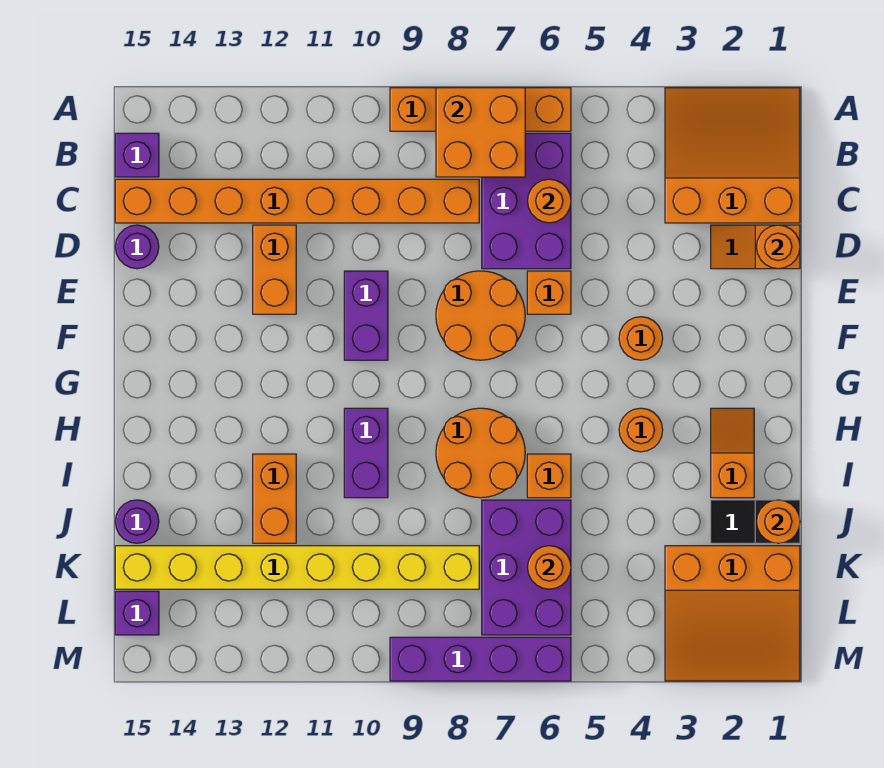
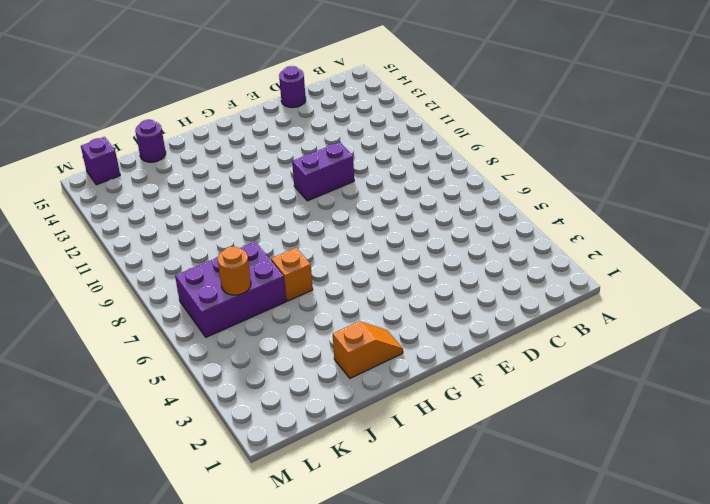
none -> orange 3x3 slope [665,88,800,223]
none -> orange 1x4 brick [390,88,571,131]
none -> purple 2x3 brick [482,133,571,269]
none -> purple 1x1 brick [115,133,159,177]

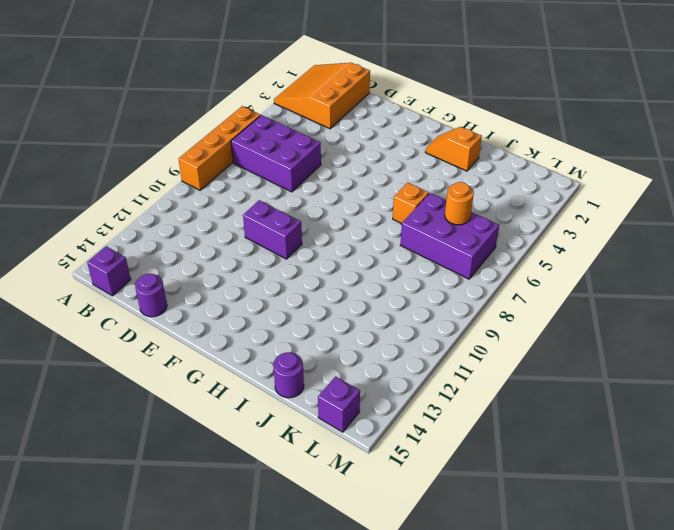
none -> orange 1x8 brick [115,179,479,223]
none -> orange 1x2 slope [711,225,800,269]
none -> orange 1x2 brick [253,225,296,314]
none -> orange 1x1 brick [527,271,571,314]

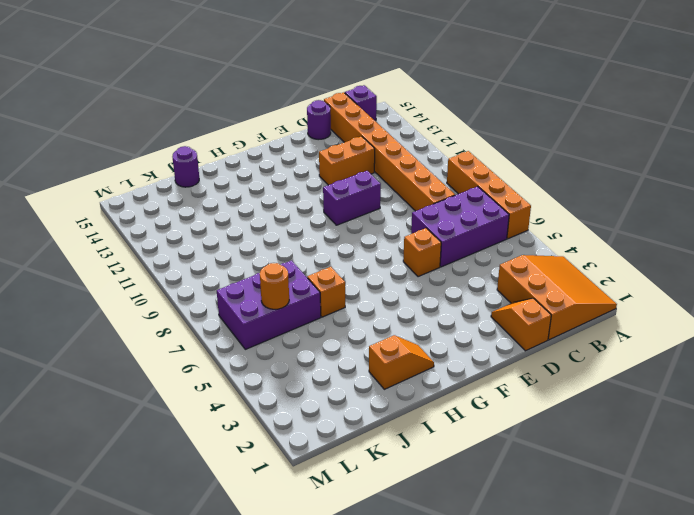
none -> orange 2x2 round brick [436,271,525,360]
none -> orange 1x1 round brick [619,317,663,360]
none -> orange 1x1 round brick [619,408,663,452]
none -> orange 2x2 round brick [436,408,525,498]

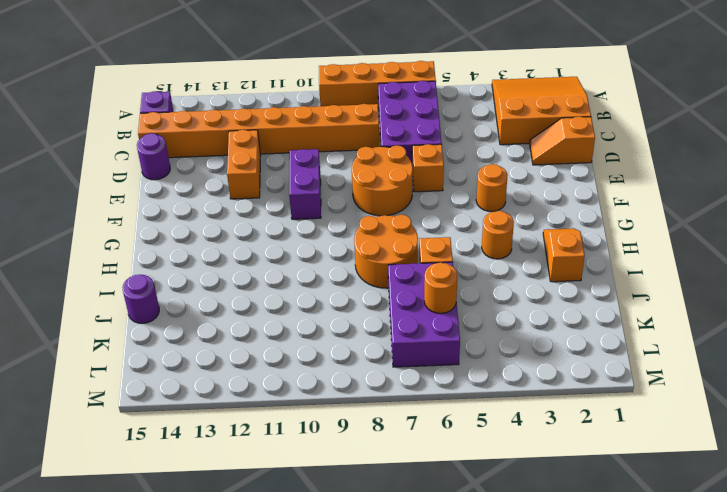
none -> purple 1x2 brick [344,408,388,498]
none -> orange 1x2 brick [253,454,296,543]
none -> black 1x2 slope [711,500,800,543]
none -> orange 3x3 slope [665,546,800,681]

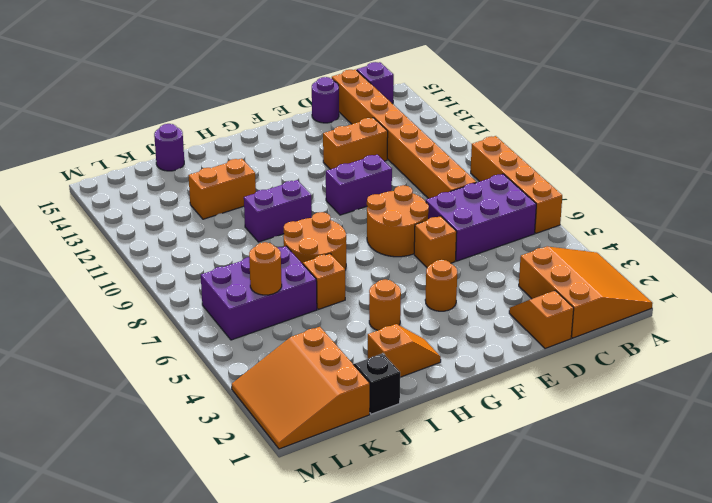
none -> yellow 1x8 brick [115,546,479,589]
none -> purple 1x1 brick [115,591,159,635]
none -> purple 1x4 brick [390,637,571,681]
none -> orange 2x2 brick [436,88,525,177]

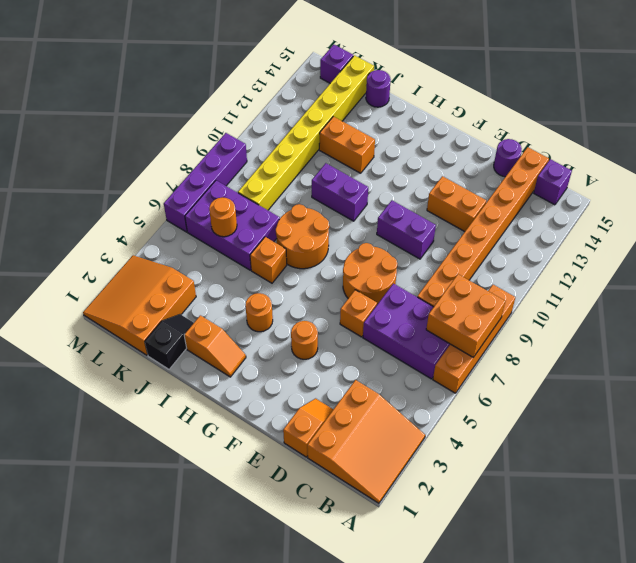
none -> orange 1x1 round brick [528,179,571,223]
none -> orange 1x1 round brick [757,225,800,269]
none -> orange 1x1 round brick [756,500,800,543]

